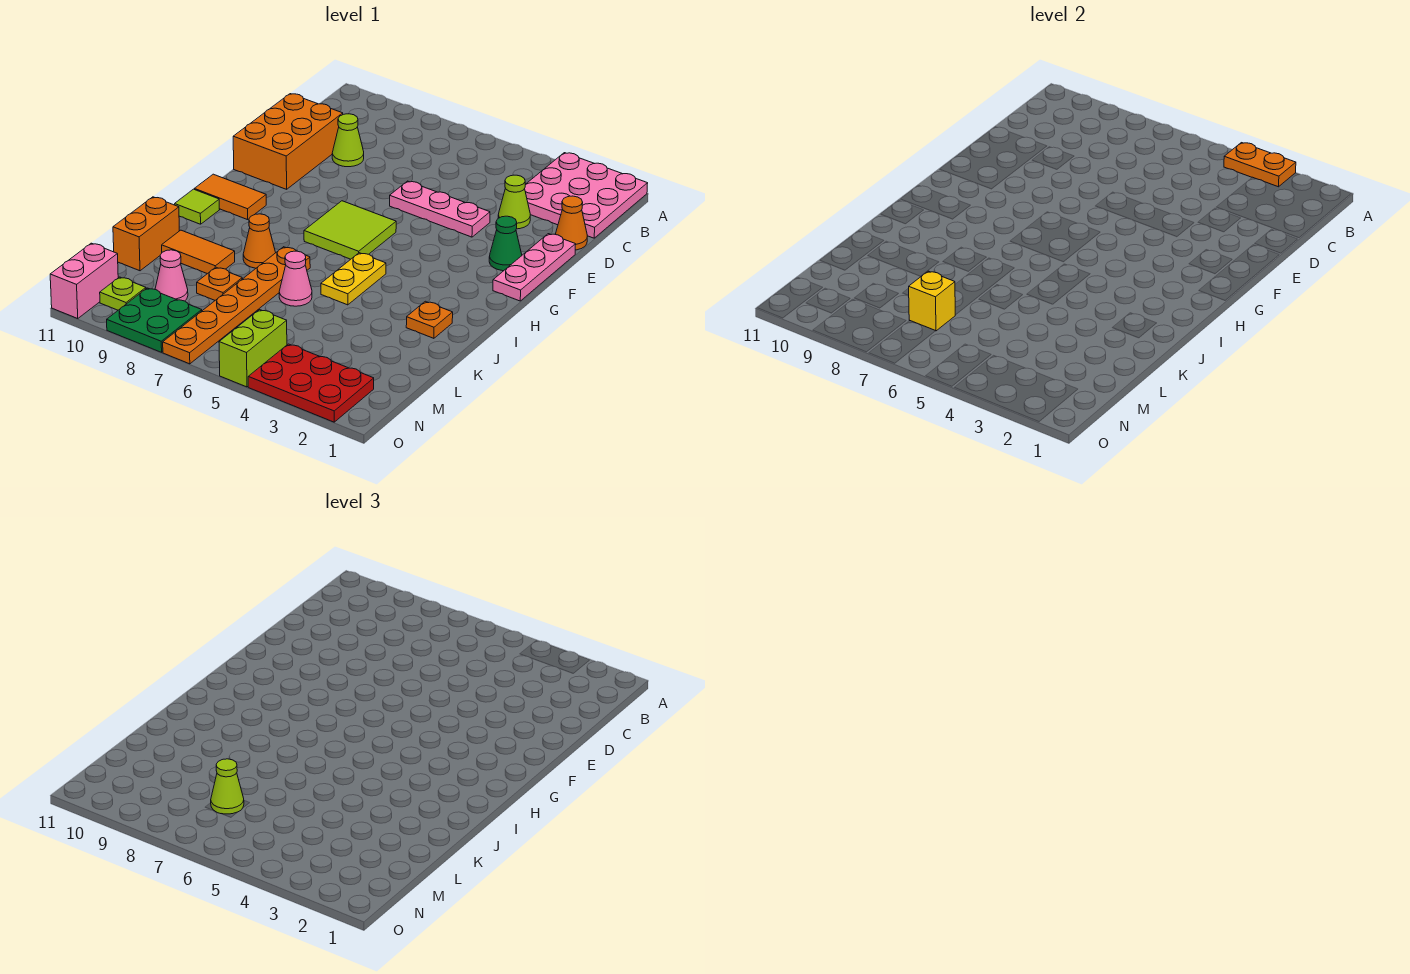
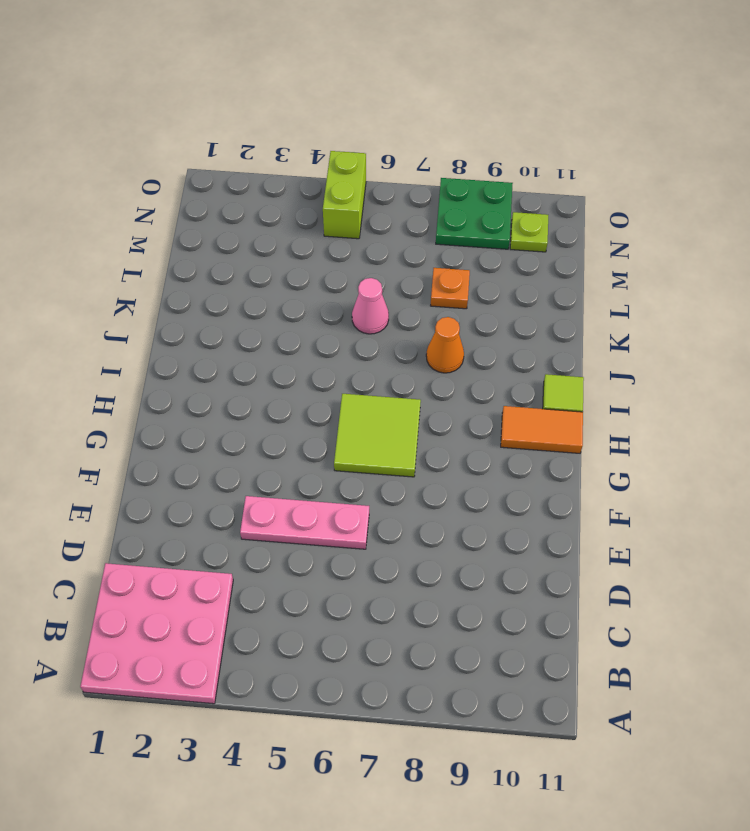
none -> orange 1x1 cone [555,196,587,250]
none -> lime 1x1 cone [498,175,530,229]
none -> lime 1x1 cone [332,114,364,167]

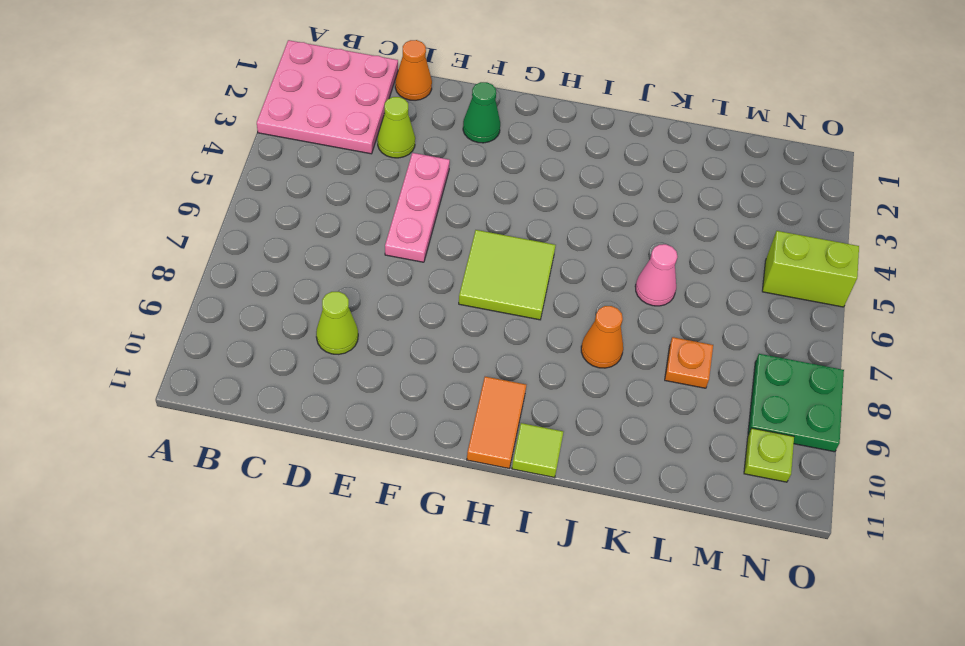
none -> orange 2x3 brick [233,94,343,189]
none -> pink 1x3 plate [493,234,576,301]
none -> yellow 1x2 plate [321,253,386,305]

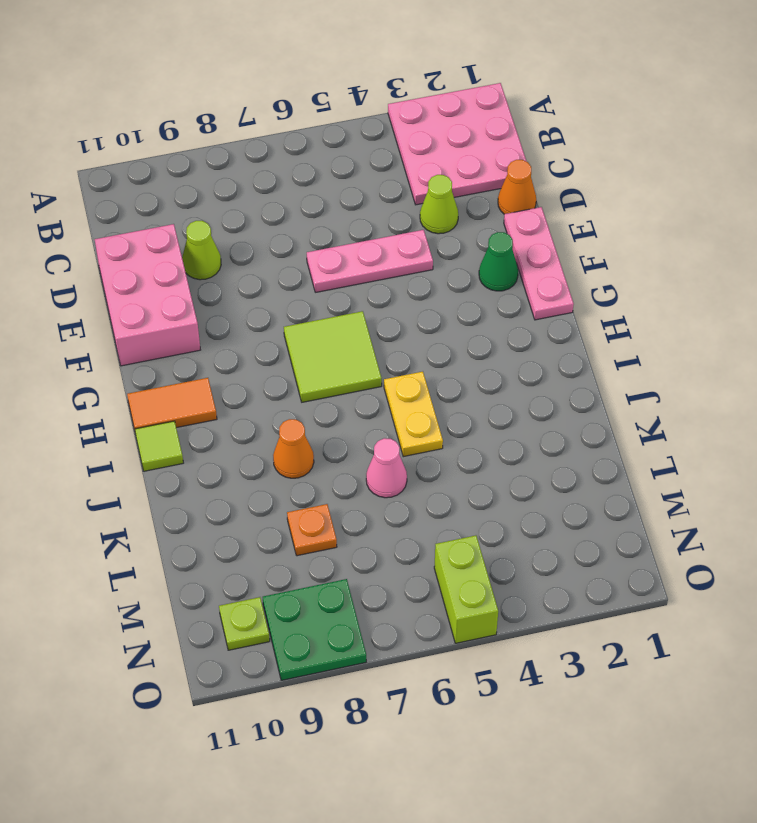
pink 2x3 brick [95,224,200,366] -> orange 2x3 brick [233,94,343,189]
none -> orange 1x1 plate [406,301,453,338]
none -> orange 1x6 plate [163,247,310,364]
none -> orange 1x2 tile [162,230,235,274]

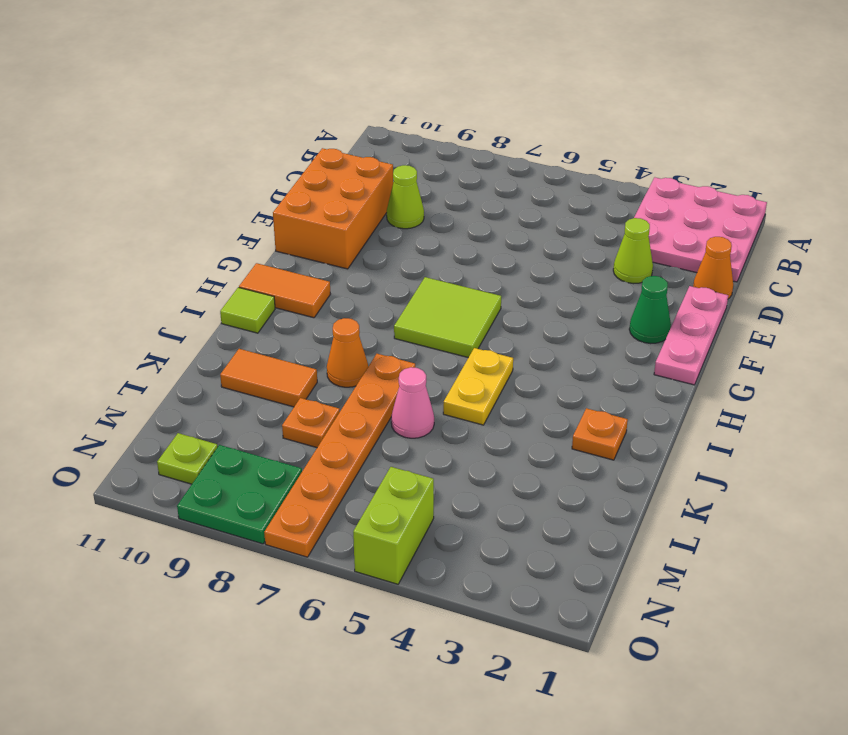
none -> pink 1x3 plate [390,181,490,237]
none -> orange 1x2 brick [113,197,179,271]
none -> pink 1x1 cone [155,250,188,301]

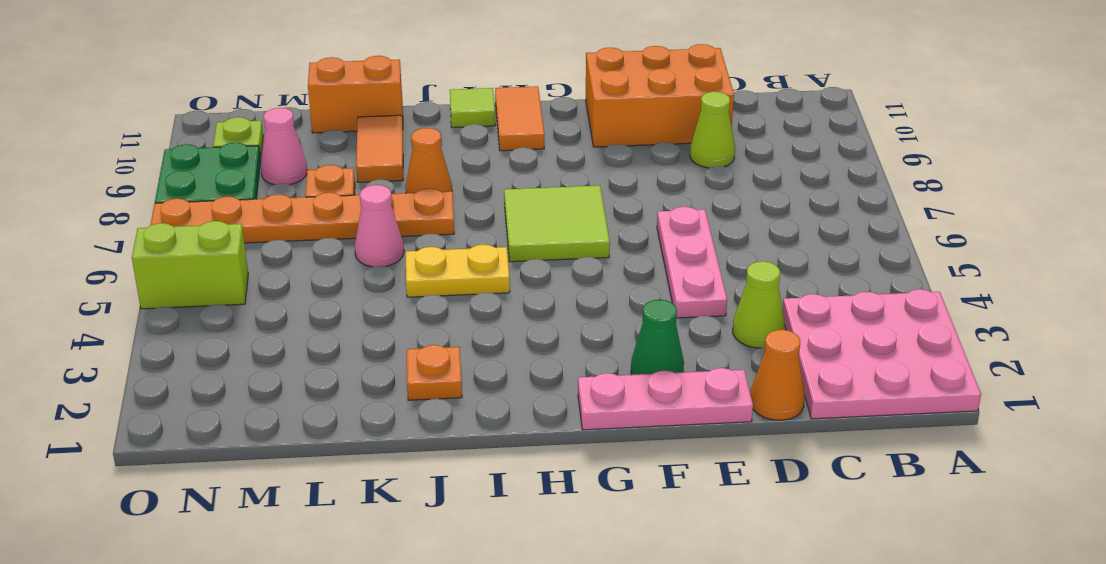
none -> red 2x3 plate [248,344,374,422]
none -> pink 1x2 brick [50,243,118,319]
none -> orange 1x2 plate [1224,143,1296,187]

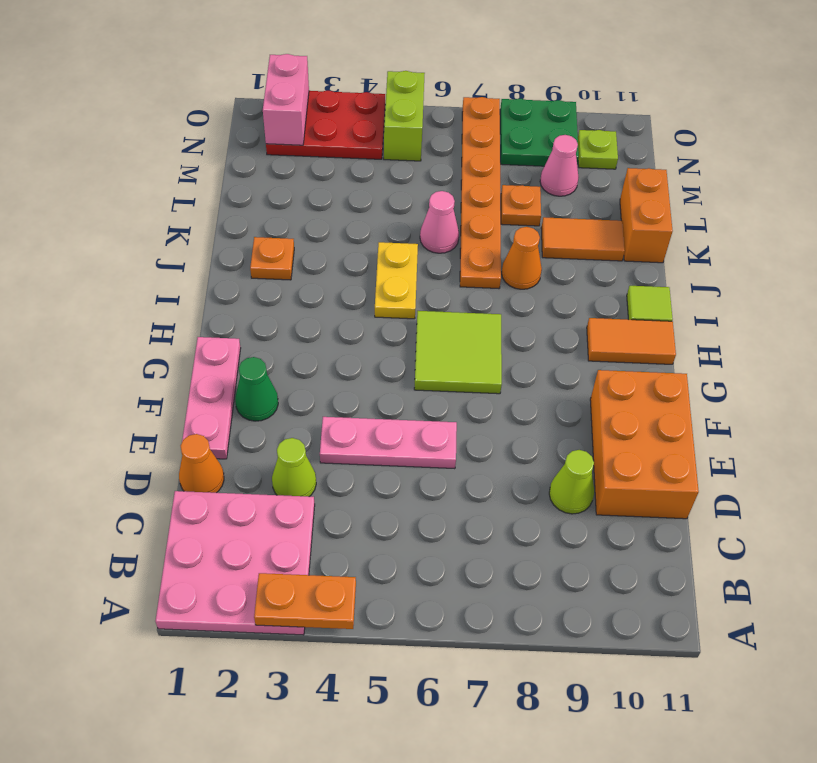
pink 1x2 brick [263,54,309,145] -> pink 1x2 brick moved to [50,243,118,319]
none -> yellow 1x1 brick [908,271,955,331]
none -> lime 1x1 cone [211,759,244,814]

